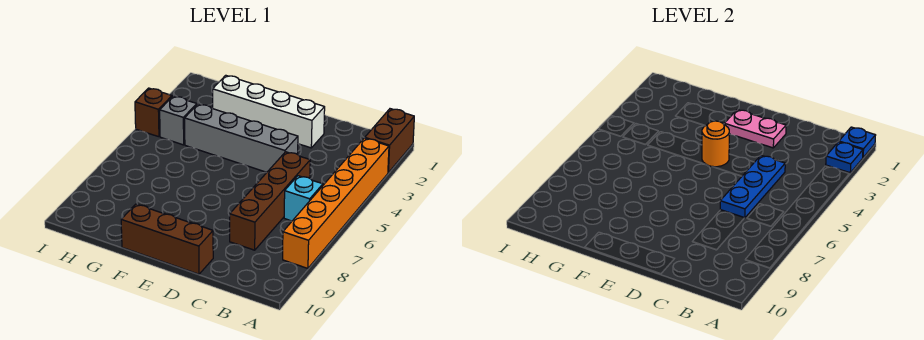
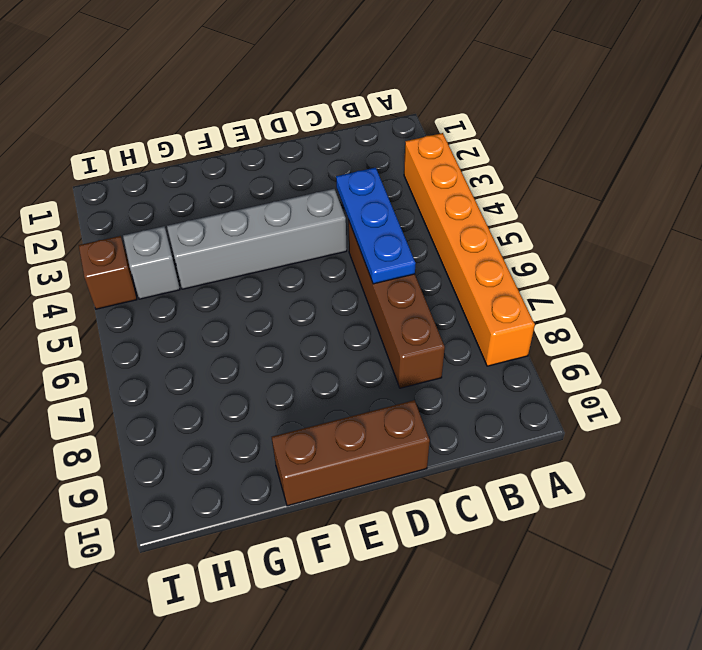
none -> brown 1x2 brick [365,109,414,173]
none -> cyan 1x1 brick [284,176,323,221]
none -> white 1x4 brick [213,75,325,148]

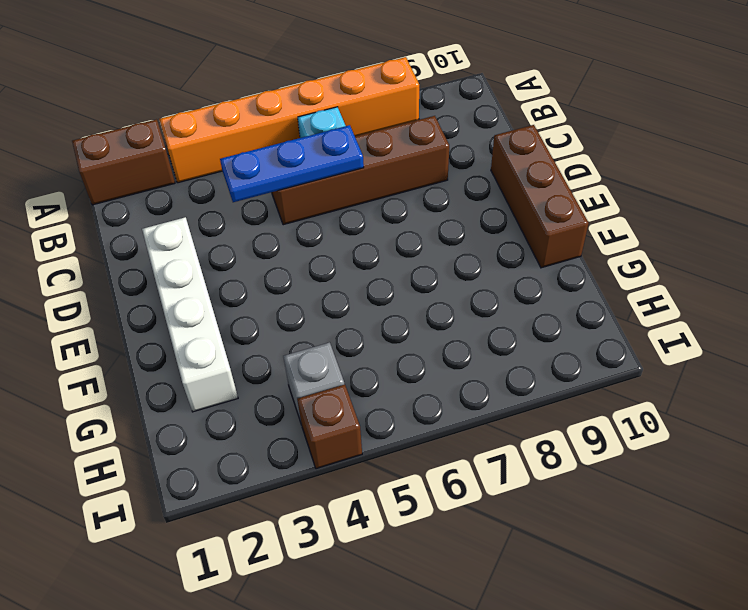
none -> grey 1x4 brick [185,104,298,172]
none -> blue 1x1 plate [839,127,876,157]
none -> blue 1x1 plate [826,142,863,173]

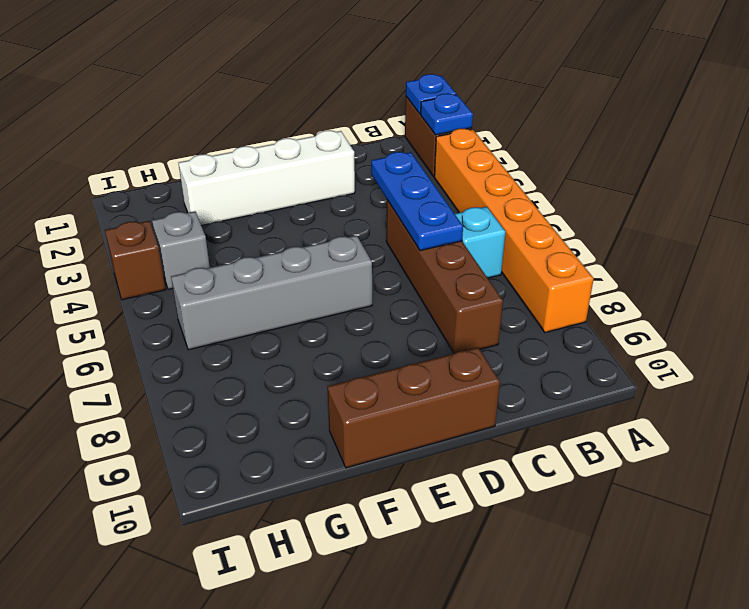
grey 1x4 brick [171,235,372,350] -> grey 1x4 brick moved to [185,104,298,172]
none -> pink 1x2 plate [724,110,786,148]
none -> orange 1x1 round brick [702,121,729,167]

